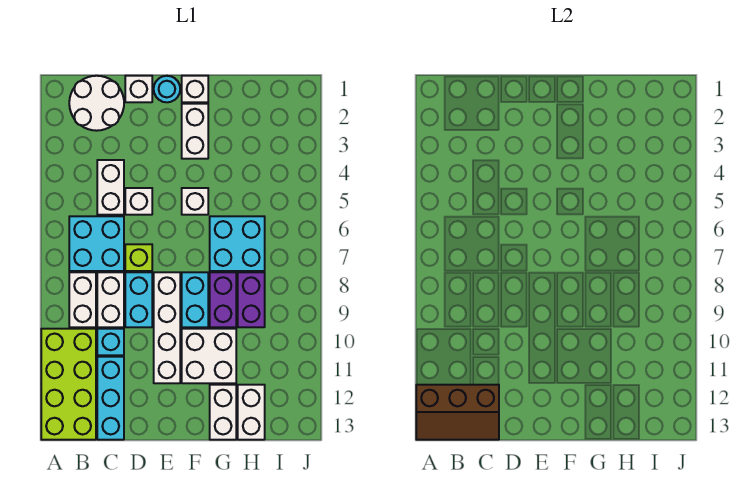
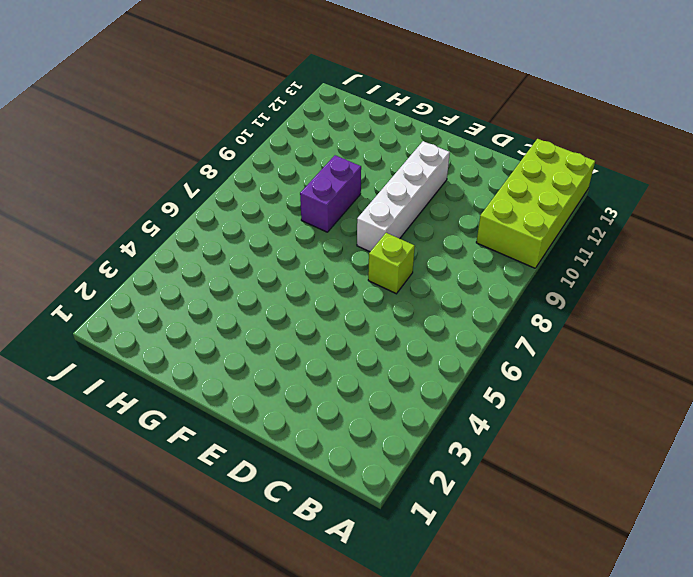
none -> white 2x2 round brick [69,76,124,131]
none -> cyan 2x2 brick [69,216,124,271]
none -> white 1x2 brick [69,272,96,327]

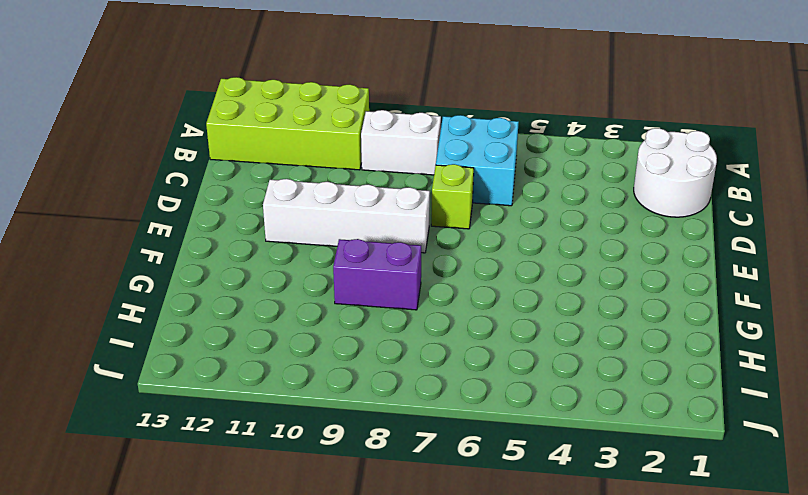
none -> white 1x2 brick [97,160,124,215]
none -> white 1x2 brick [97,272,124,327]
none -> cyan 1x1 brick [97,329,124,355]

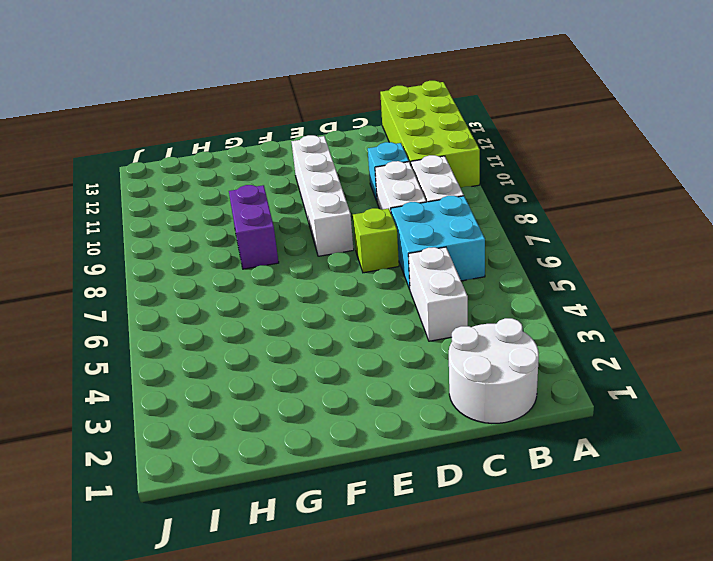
none -> cyan 1x3 brick [97,357,124,440]
none -> white 1x1 brick [125,76,152,102]
none -> white 1x1 brick [125,188,152,215]

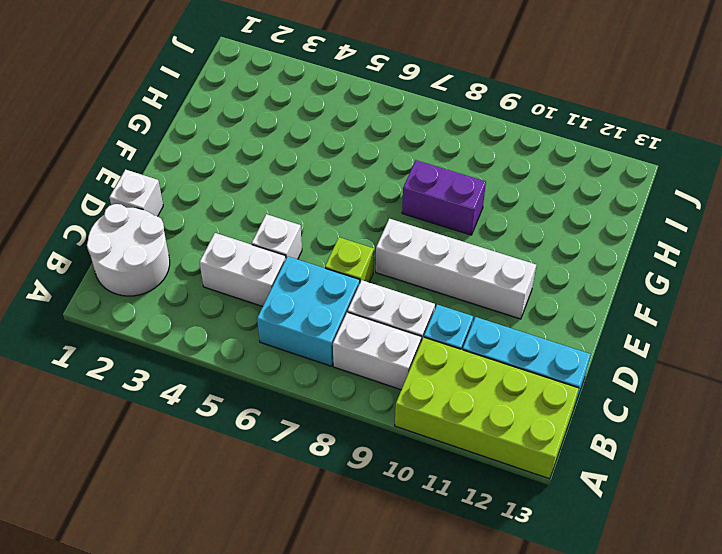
none -> cyan 1x2 brick [125,272,152,327]
none -> cyan 1x1 round brick [154,76,180,102]
none -> white 1x1 brick [182,76,208,102]

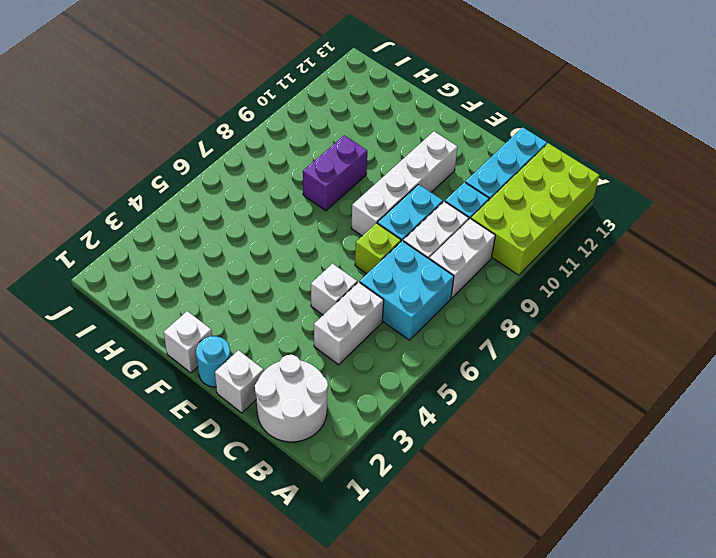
none -> white 1x2 brick [182,104,208,159]
none -> white 1x1 brick [182,188,208,215]
none -> cyan 1x2 brick [182,272,208,327]

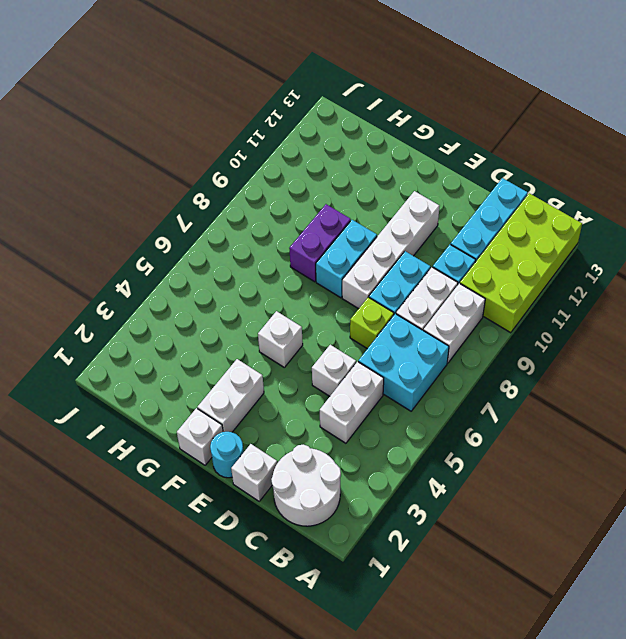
none -> white 2x2 brick [182,329,236,383]
none -> cyan 2x2 brick [210,216,265,271]
none -> white 1x2 brick [210,385,236,440]

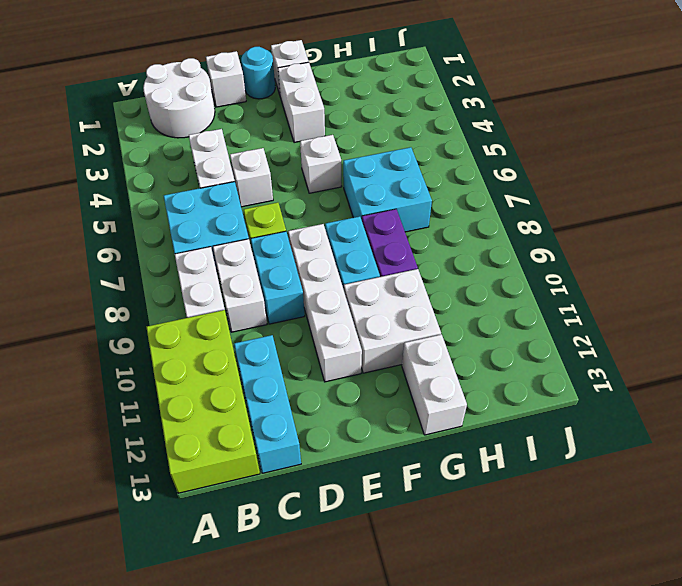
none -> cyan 1x1 brick [97,329,124,355]
none -> purple 1x2 brick [238,272,265,327]
none -> white 1x2 brick [238,385,265,440]

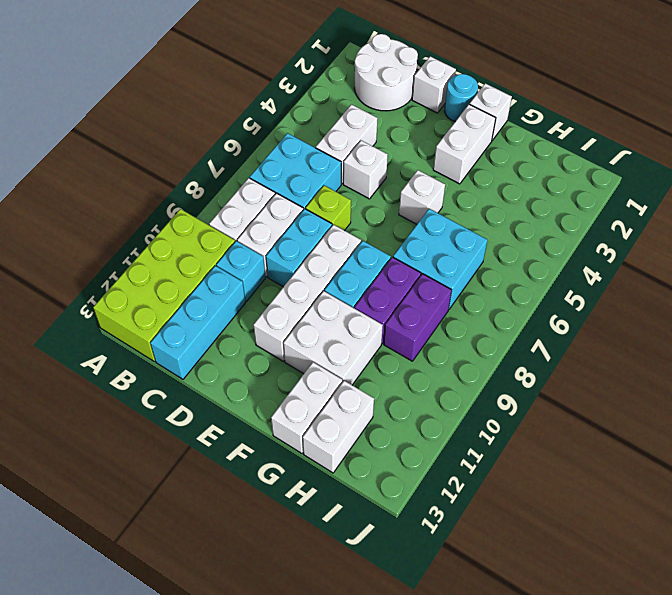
none -> brown 2x3 slope [416,385,499,440]

